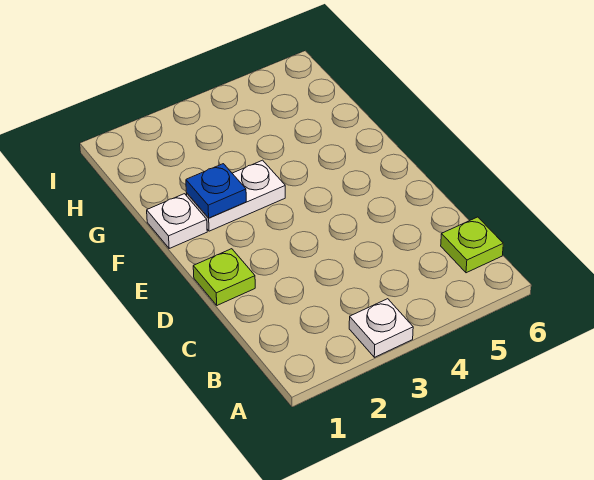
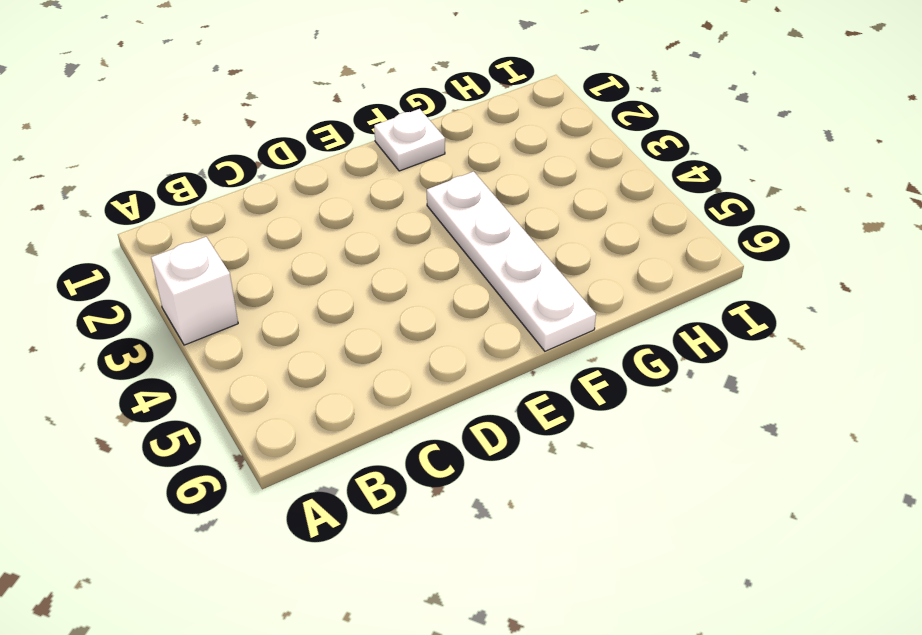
white 1x1 brick [151,237,238,345] -> white 1x1 plate [349,299,413,357]
white 1x4 plate [427,172,596,351] -> white 1x2 plate [186,160,285,231]
none -> lime 1x1 plate [441,217,503,273]
none -> lime 1x1 plate [193,249,255,305]

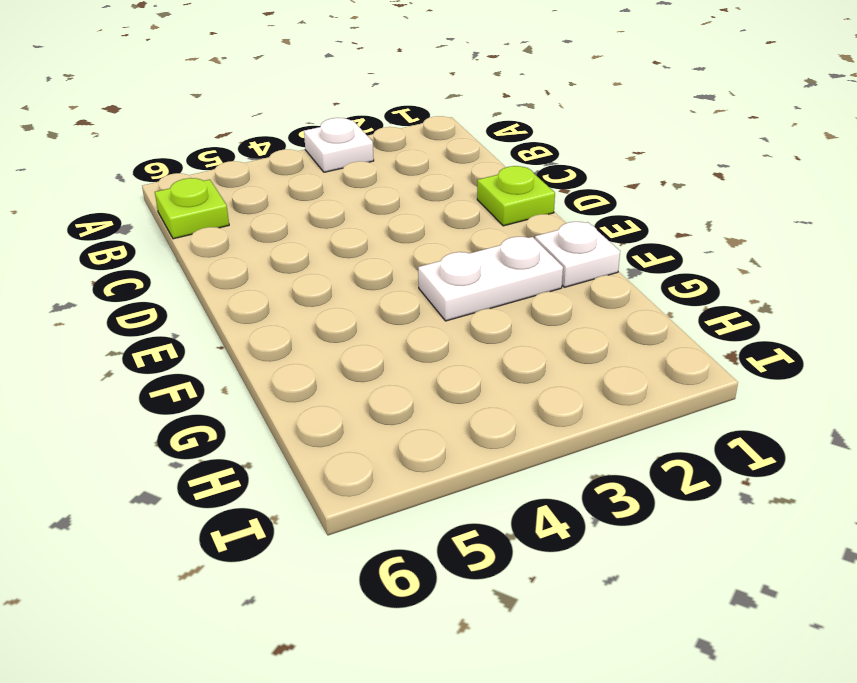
none -> blue 1x1 plate [186,164,246,218]

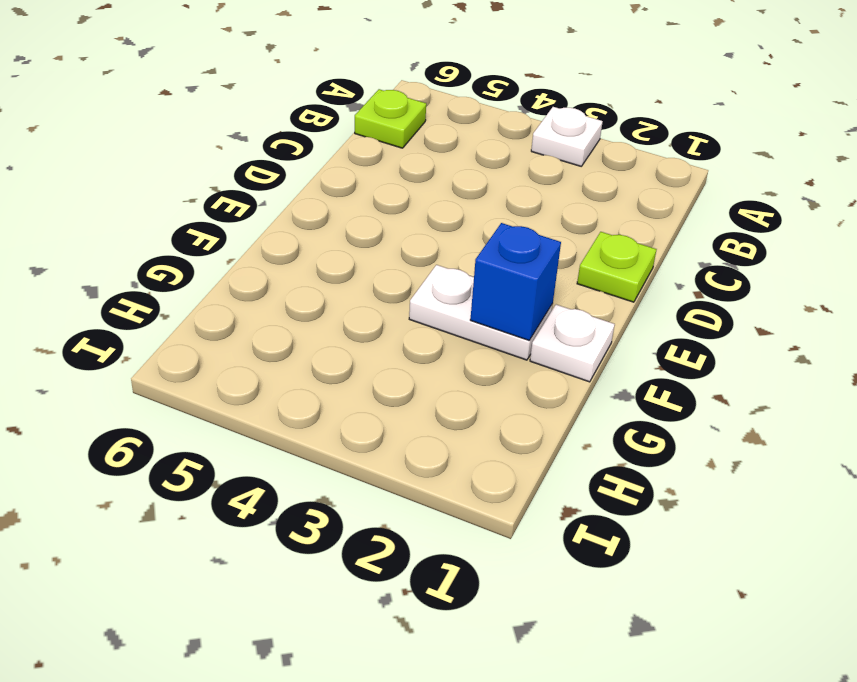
blue 1x1 brick [470,223,561,340] -> blue 1x1 plate [186,164,246,218]

